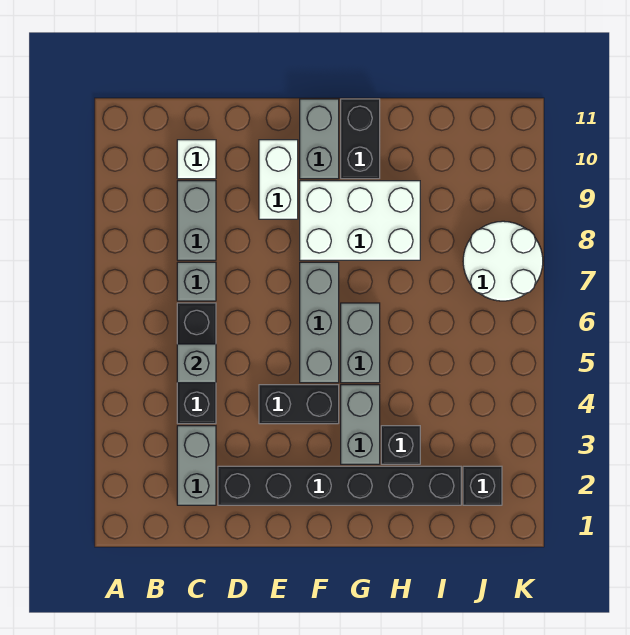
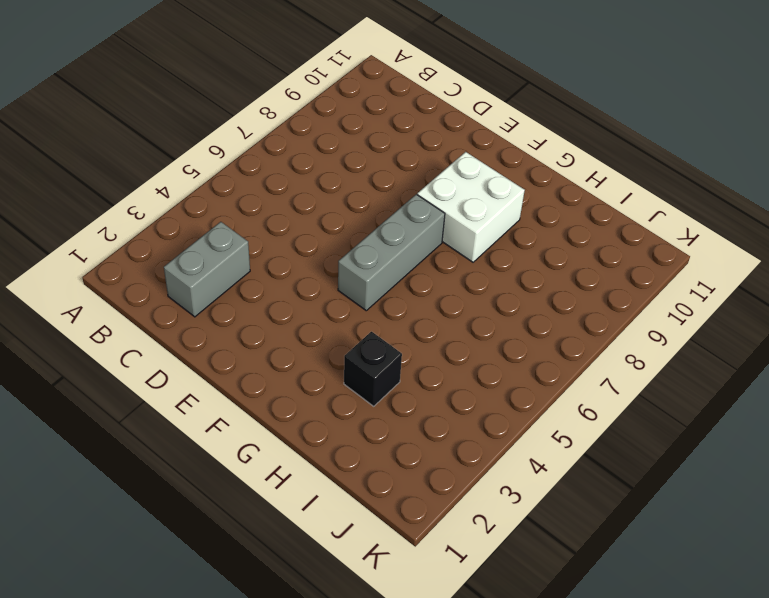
white 2x2 brick [417,152,525,262] -> white 2x3 brick [300,181,420,260]
none -> black 1x3 brick [177,303,216,424]
none -> grey 1x1 brick [177,262,216,301]
none -> grey 1x2 brick [177,181,216,260]

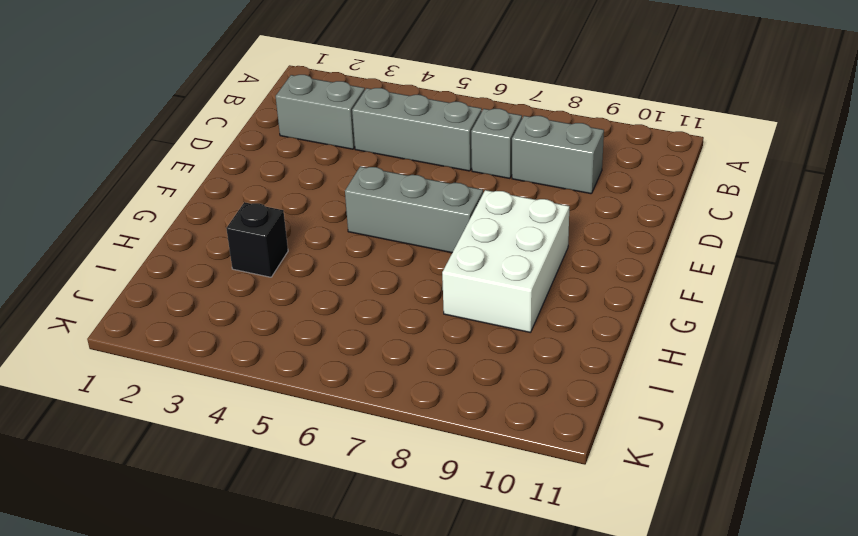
grey 1x3 brick [352,88,482,171] -> black 1x3 brick [177,303,216,424]
none -> white 1x1 brick [177,140,216,179]
none -> black 1x6 brick [218,466,461,505]
none -> black 1x2 brick [259,385,339,424]

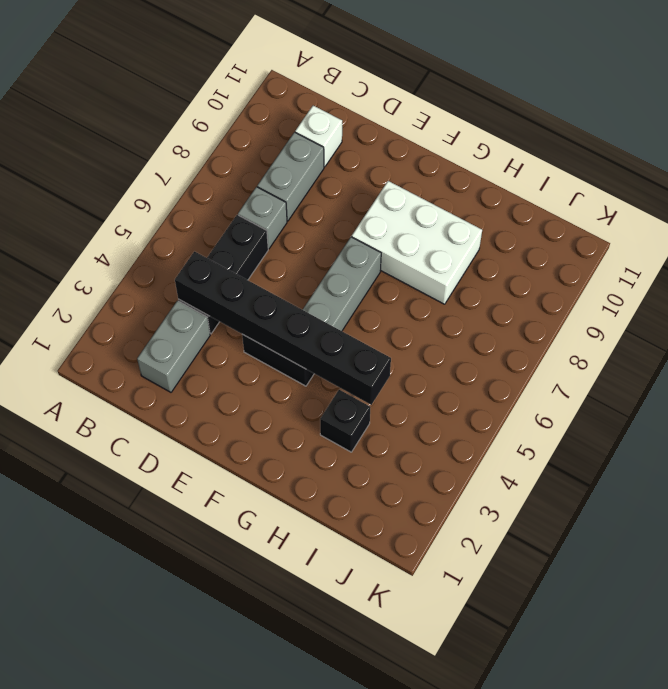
black 1x6 brick [175,252,391,405] -> black 1x6 brick moved to [218,466,461,505]
none -> white 1x2 brick [259,140,298,219]
none -> grey 1x2 brick [300,99,339,179]
none -> grey 1x2 brick [341,385,380,464]

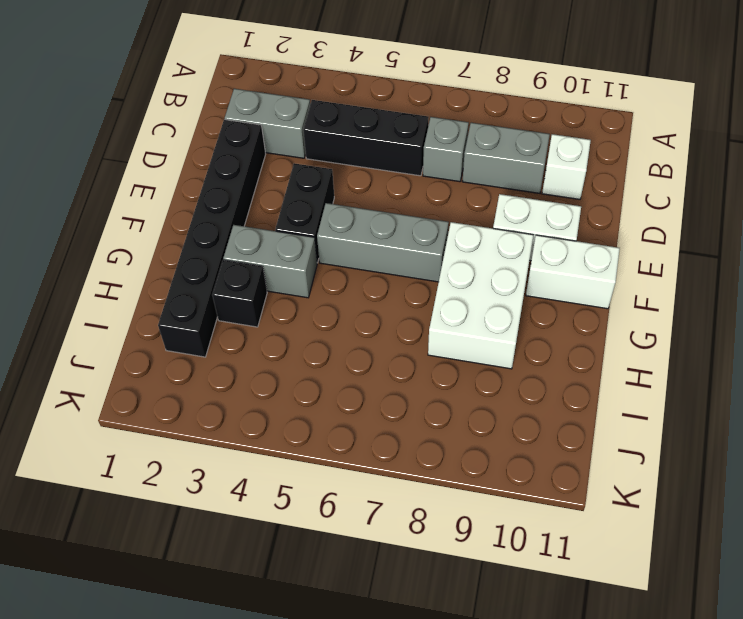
white 1x2 brick [526,235,620,309] -> grey 1x2 brick [300,99,339,179]
none -> grey 1x2 brick [341,303,380,383]
none -> black 1x2 brick [341,99,380,179]
none -> black 1x1 brick [463,466,502,505]

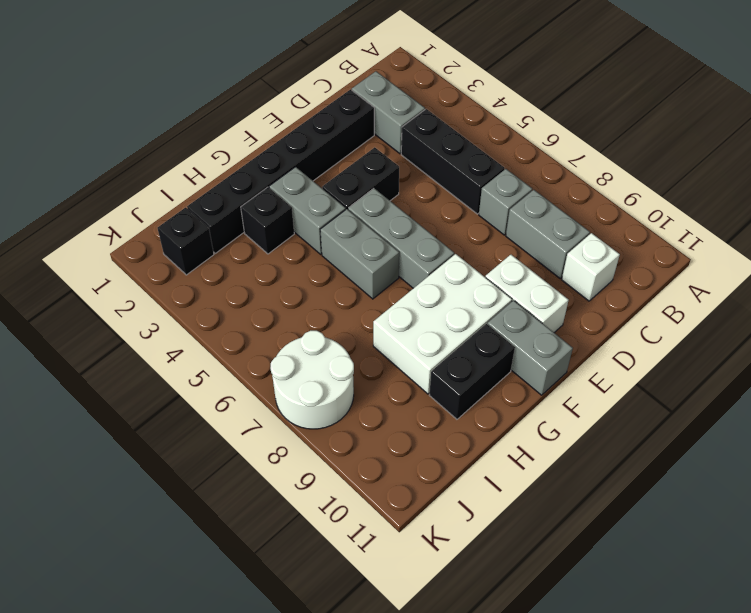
black 1x2 brick [429,324,515,419] -> black 1x2 brick turned to [341,99,380,179]
none -> grey 1x1 brick [177,344,216,383]

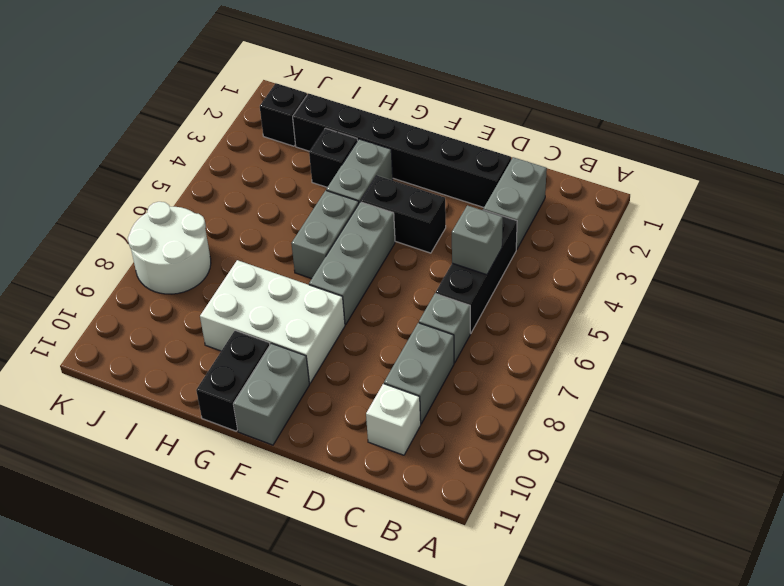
none -> white 1x2 brick [259,140,298,219]

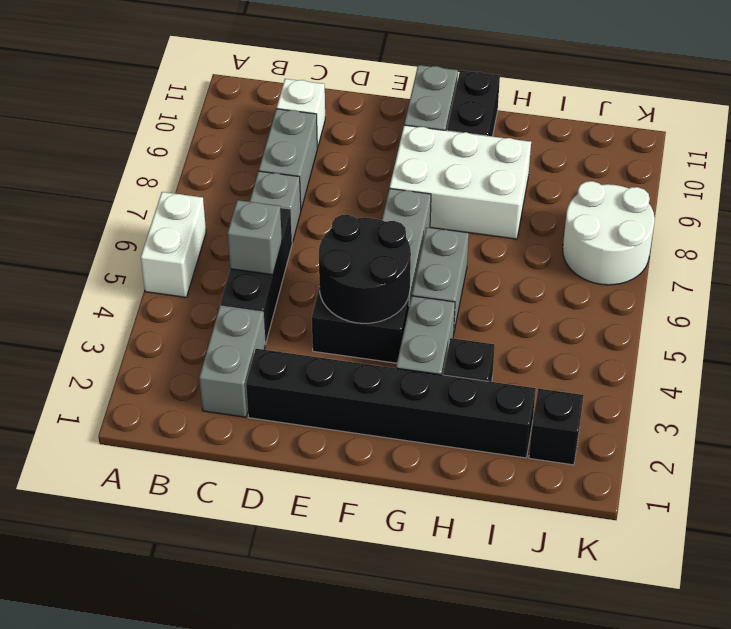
white 1x2 brick [141,192,206,297] -> white 1x2 brick moved to [259,140,298,219]
black 2x2 round brick [319,215,411,323] -> none

